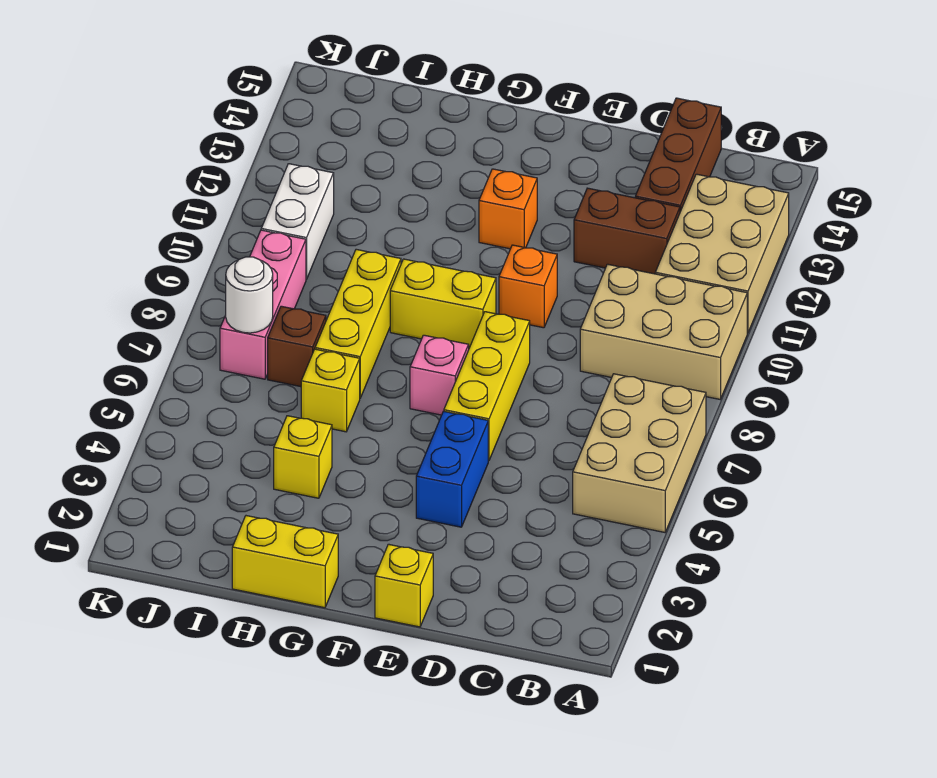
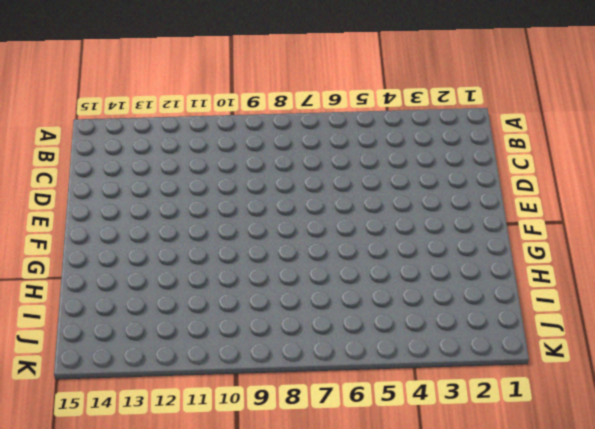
none -> tan 2x3 brick [573,374,706,532]
none -> tan 2x3 brick [580,264,747,399]
none -> tan 2x3 brick [655,174,789,333]

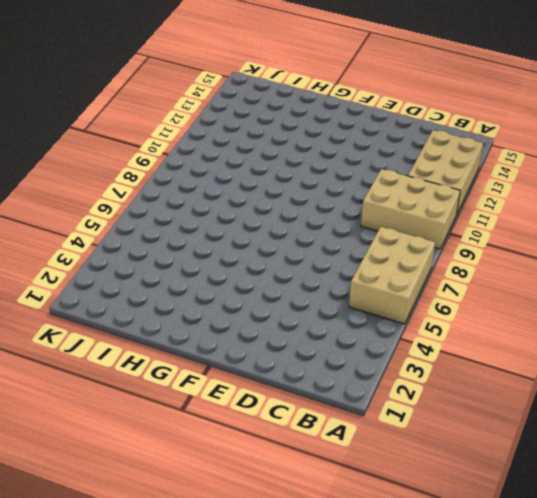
none -> brown 1x2 brick [574,188,680,274]
none -> brown 1x3 brick [635,98,721,212]
none -> yellow 1x1 brick [375,544,433,627]

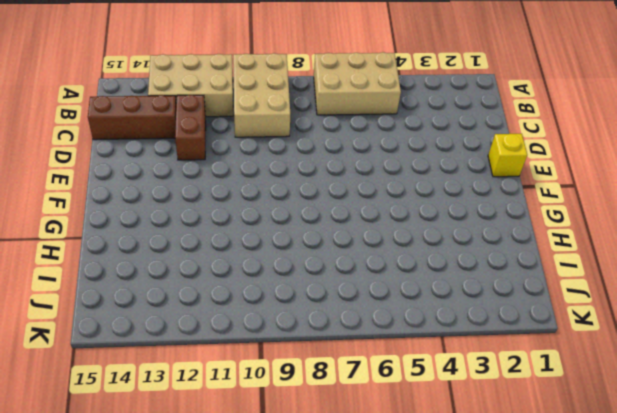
none -> blue 1x2 brick [416,411,488,527]
none -> yellow 1x3 brick [444,312,530,461]
none -> orange 1x1 brick [499,245,557,328]

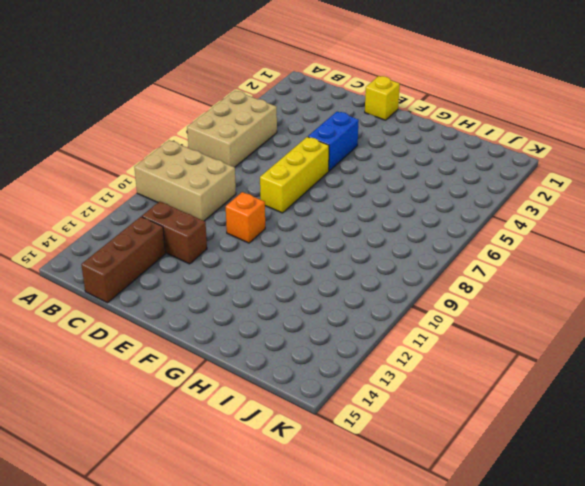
none -> tan 2x3 brick [655,174,789,333]
none -> pink 1x1 brick [410,335,469,415]
none -> yellow 1x2 brick [390,259,496,348]

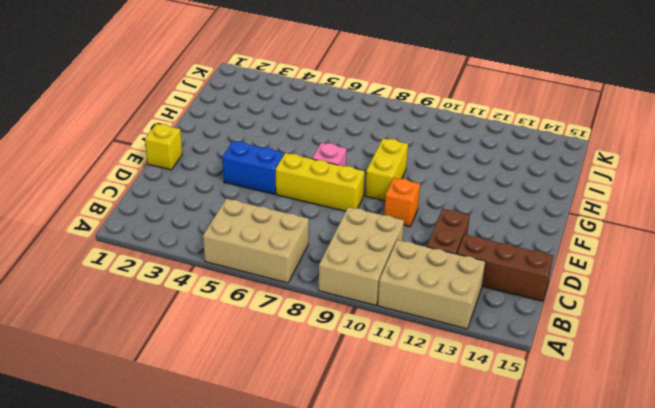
none -> orange 1x1 brick [479,169,537,249]
none -> yellow 1x2 brick [232,516,338,608]
none -> yellow 1x1 brick [274,416,332,498]

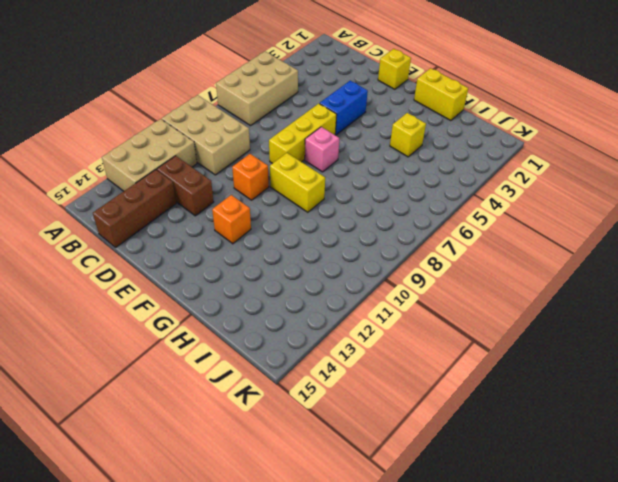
none -> yellow 1x1 brick [301,349,360,432]
none -> yellow 1x3 brick [315,249,401,398]
none -> brown 1x1 brick [268,306,326,387]

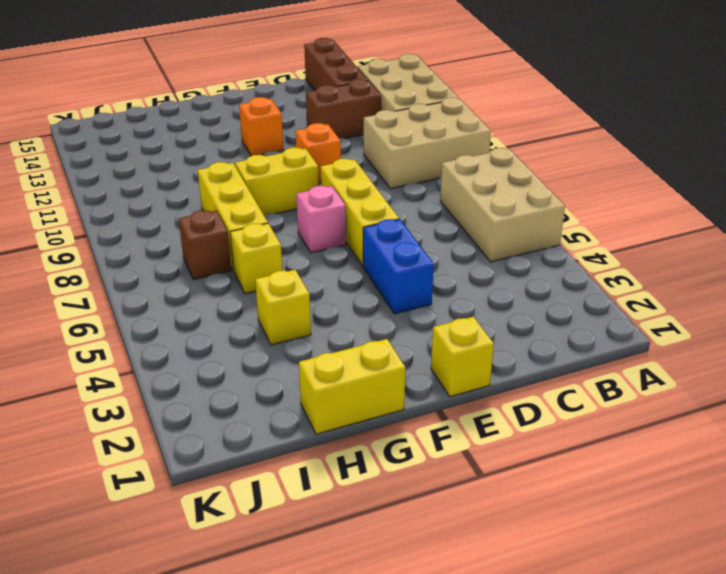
none -> pink 1x3 brick [220,230,306,379]
none -> white 1x2 brick [261,164,334,279]
none -> white 1x1 round brick [226,257,273,333]

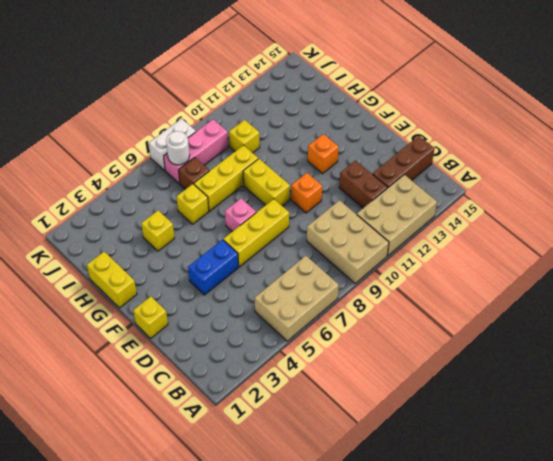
yellow 1x1 brick [229,120,260,153] -> none
white 1x2 brick [149,119,196,170] -> white 1x2 brick moved to [261,164,334,279]

